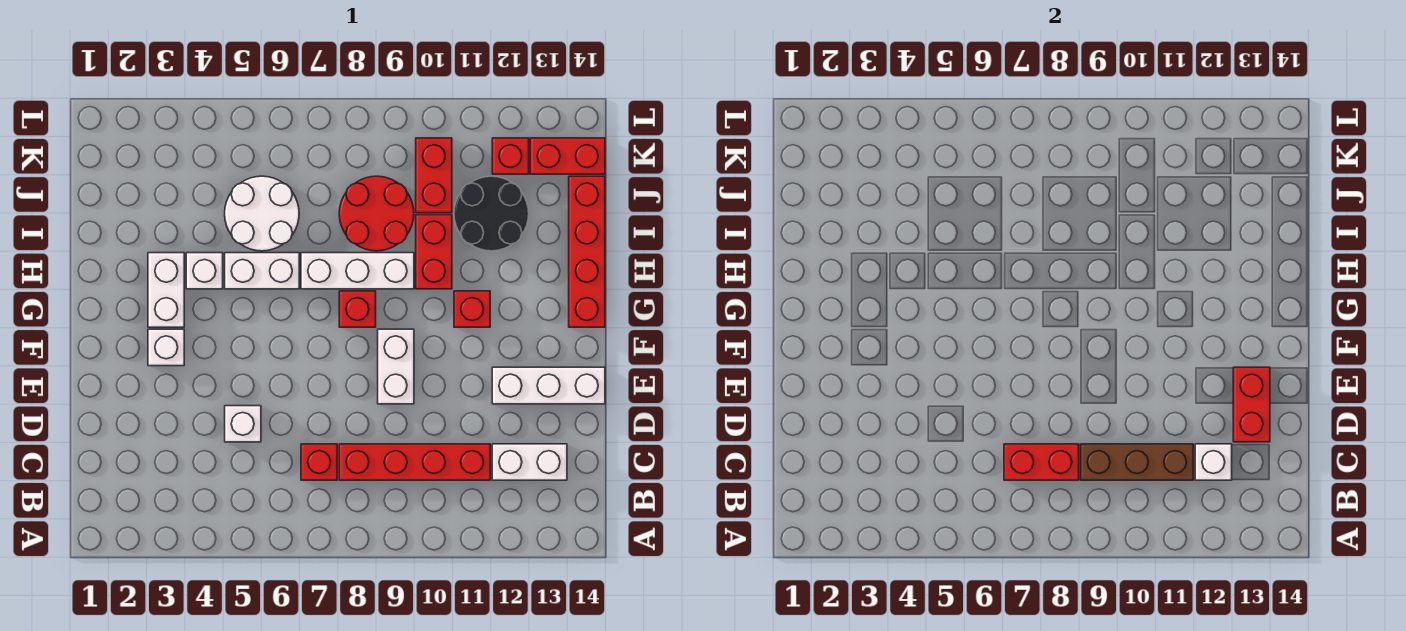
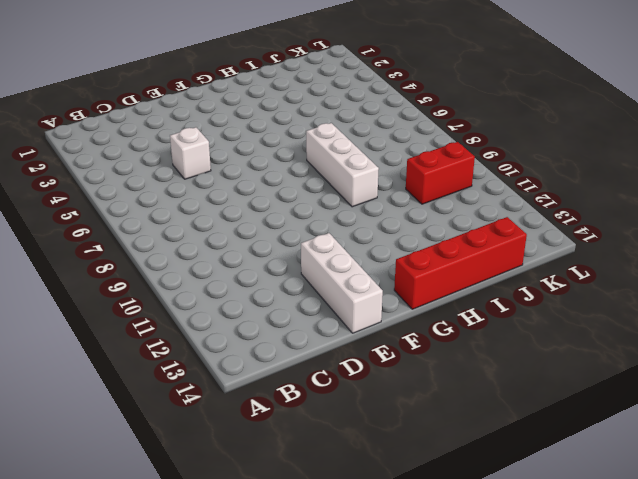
none -> red 1x1 brick [301,444,337,480]
none -> red 1x4 brick [339,444,490,480]
none -> white 1x2 brick [492,444,567,480]

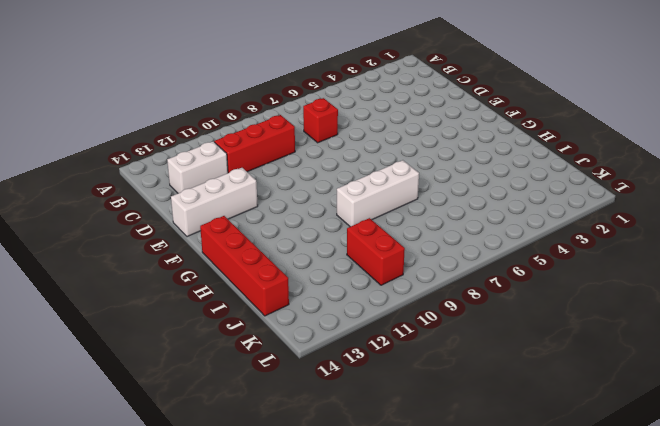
red 1x3 brick [214,115,295,173] -> red 1x4 brick [339,444,490,480]
none -> white 1x1 brick [225,406,261,442]
none -> white 1x2 brick [378,329,414,404]
none -> white 1x1 brick [148,329,184,366]

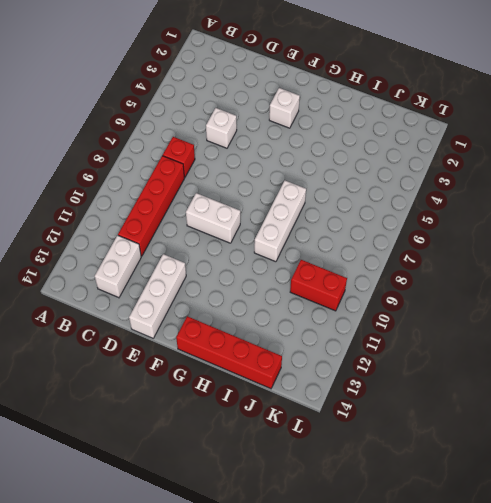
none -> white 1x2 brick [148,253,184,327]
none -> red 1x1 brick [339,291,376,327]
none -> red 1x1 brick [454,291,490,327]

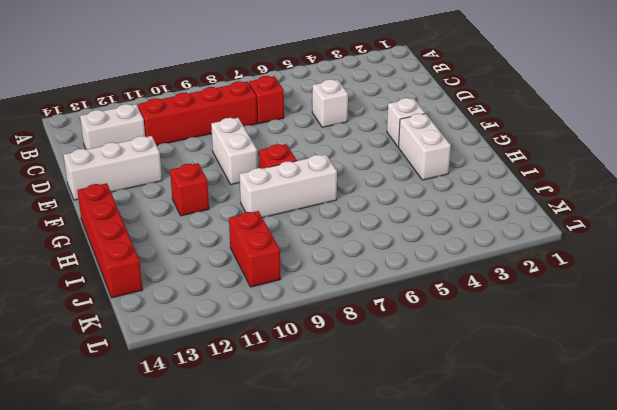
none -> white 1x1 brick [186,253,223,289]
none -> white 1x2 brick [225,253,299,289]
none -> red 1x2 brick [416,215,452,289]

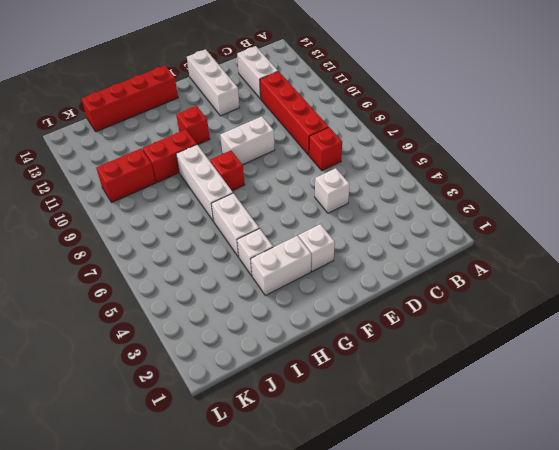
none -> white 2x2 round brick [225,176,299,251]
none -> red 2x2 round brick [339,176,414,251]
none -> black 2x2 round brick [454,176,529,251]

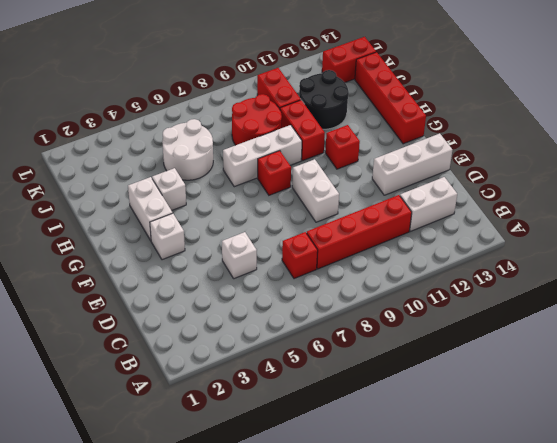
none -> white 1x2 brick [225,253,299,289]
none -> red 1x1 brick [492,138,529,174]
none -> red 1x2 brick [1004,444,1079,480]

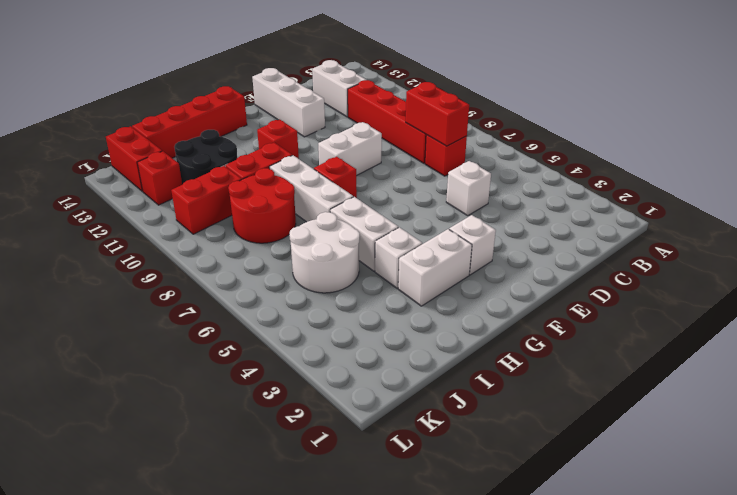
none -> brown 1x3 brick [1081,444,1193,480]
none -> white 1x1 brick [1195,444,1232,480]
none -> red 1x2 brick [1233,367,1270,442]

